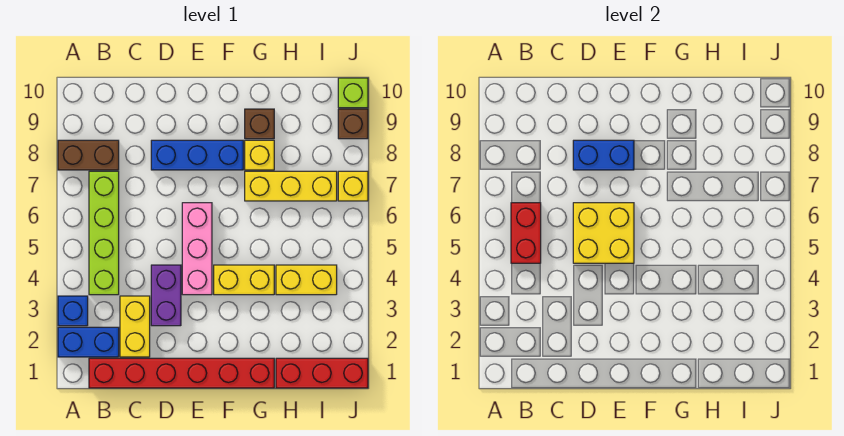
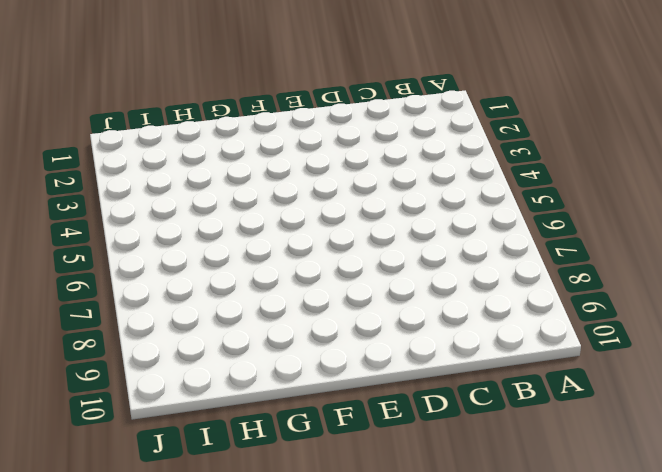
none -> blue 1x2 brick [58,327,119,357]
none -> blue 1x1 brick [58,296,88,326]
none -> brown 1x2 brick [58,140,119,170]

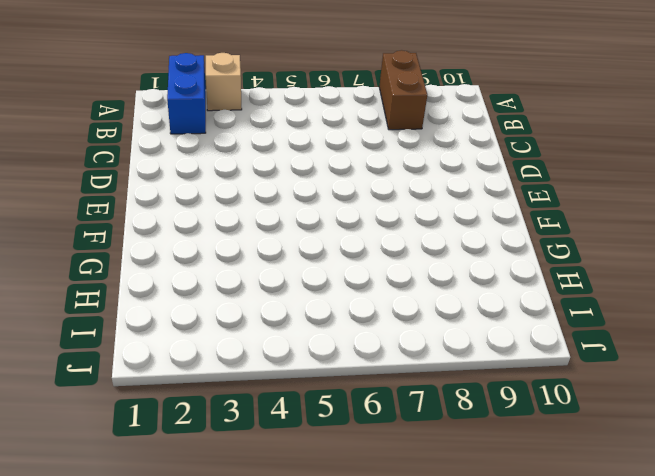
tan 1x1 brick [206,53,242,111] -> blue 1x1 brick [58,296,88,326]
none -> red 1x6 brick [89,358,274,388]
none -> lime 1x4 brick [89,171,119,295]
none -> yellow 1x2 brick [120,296,150,357]

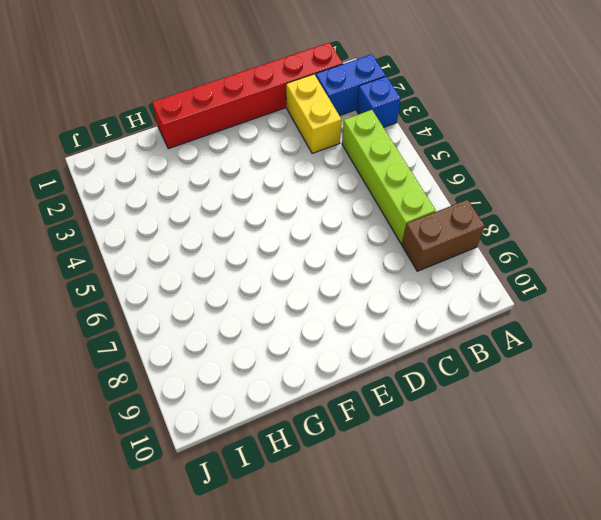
none -> purple 1x2 brick [151,265,181,326]
none -> blue 1x3 brick [151,140,243,170]
none -> pink 1x3 brick [182,203,212,295]

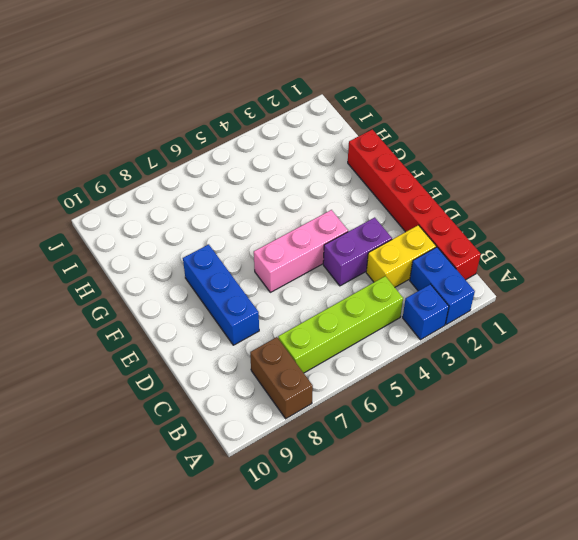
none -> yellow 1x2 brick [214,265,274,295]
none -> yellow 1x3 brick [245,171,337,201]
none -> yellow 1x1 brick [245,140,274,170]

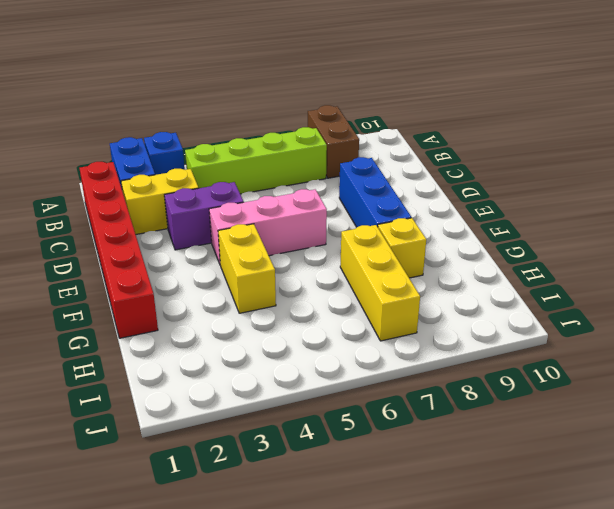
none -> brown 1x1 brick [245,109,274,139]
none -> red 1x3 brick [276,358,368,388]
none -> yellow 1x2 brick [276,265,337,295]

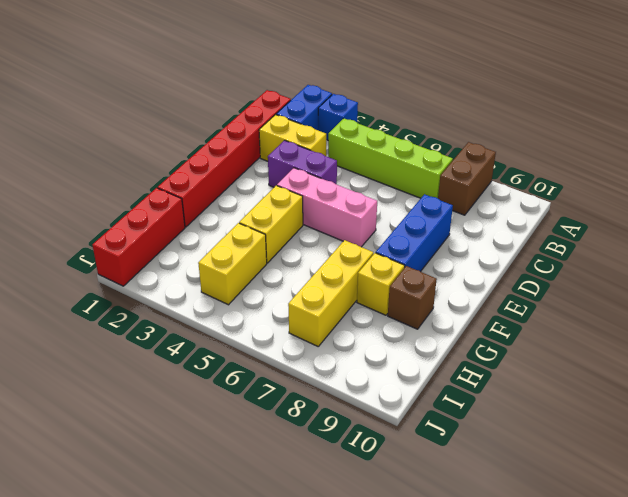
none -> yellow 1x1 brick [338,171,368,201]
none -> brown 1x1 brick [338,109,368,139]
none -> lime 1x1 brick [338,78,368,108]

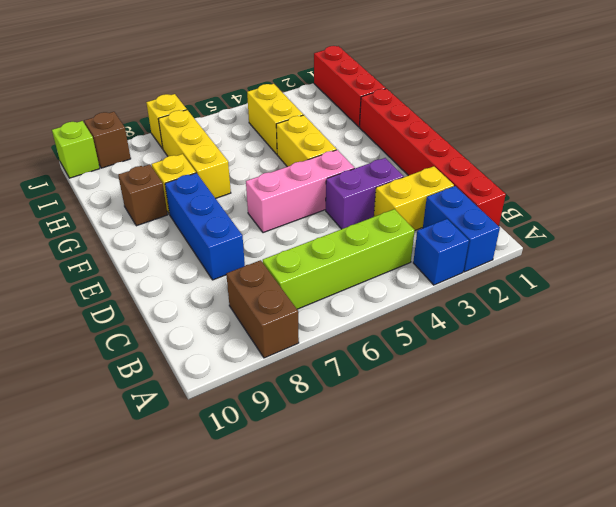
none -> red 1x2 brick [511,203,541,263]
none -> yellow 2x2 brick [573,203,634,263]
none -> blue 1x2 brick [573,140,634,170]

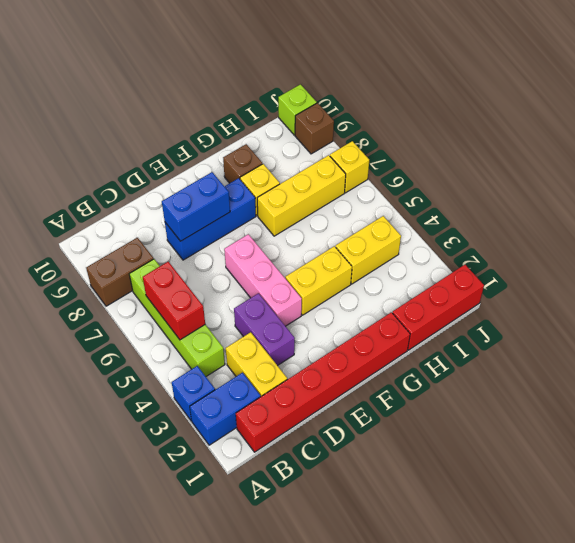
none -> yellow 2x2 brick [573,203,634,263]

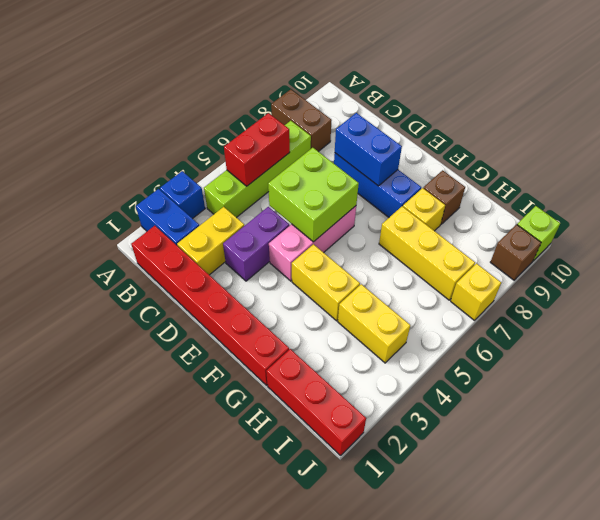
lime 2x2 brick [268,148,359,242] -> yellow 2x2 brick [573,203,634,263]

